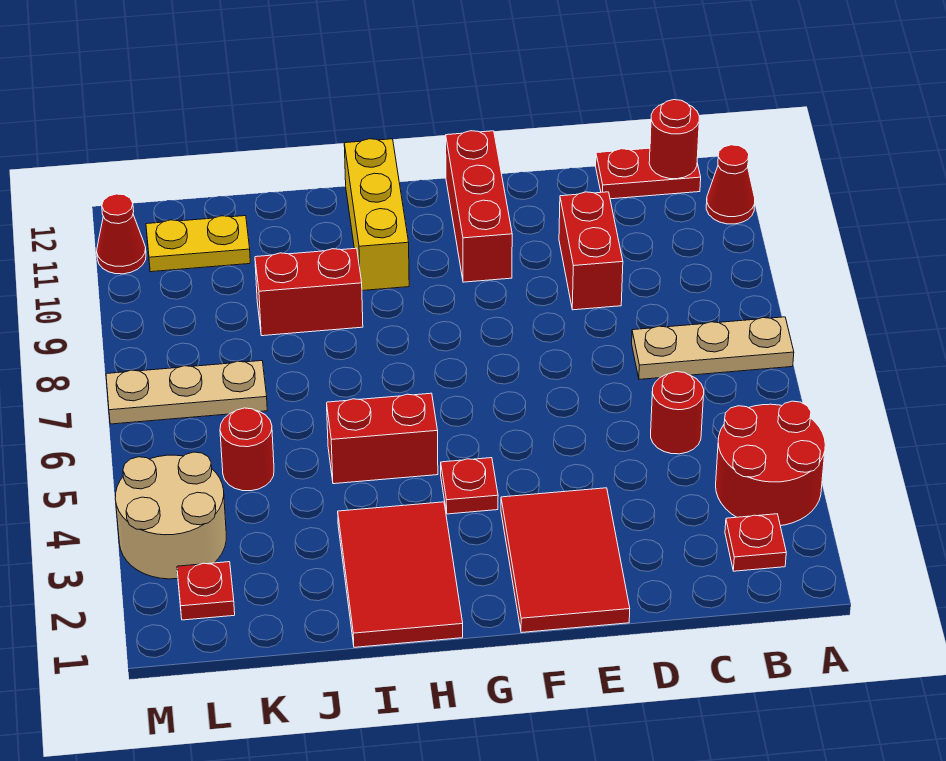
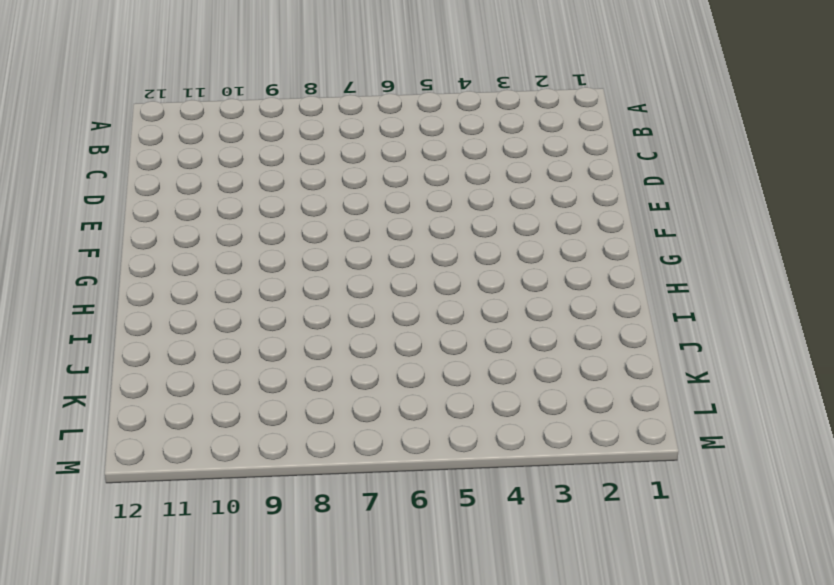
none -> red 2x2 round brick [716,401,825,526]
none -> tan 1x3 plate [632,317,794,379]
none -> red 1x1 cone [706,145,755,224]

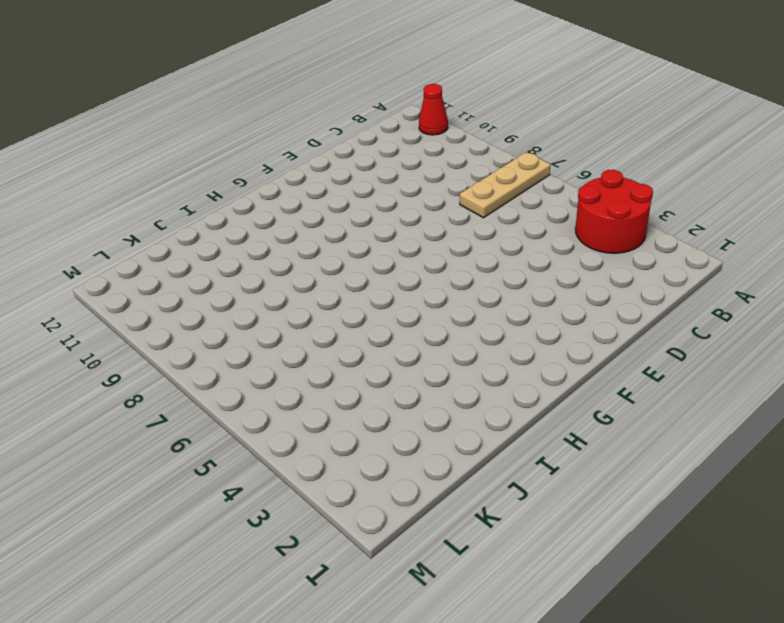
none -> red 1x1 plate [725,514,786,571]
none -> red 1x2 plate [596,148,701,199]
none -> red 1x1 round brick [651,372,704,454]

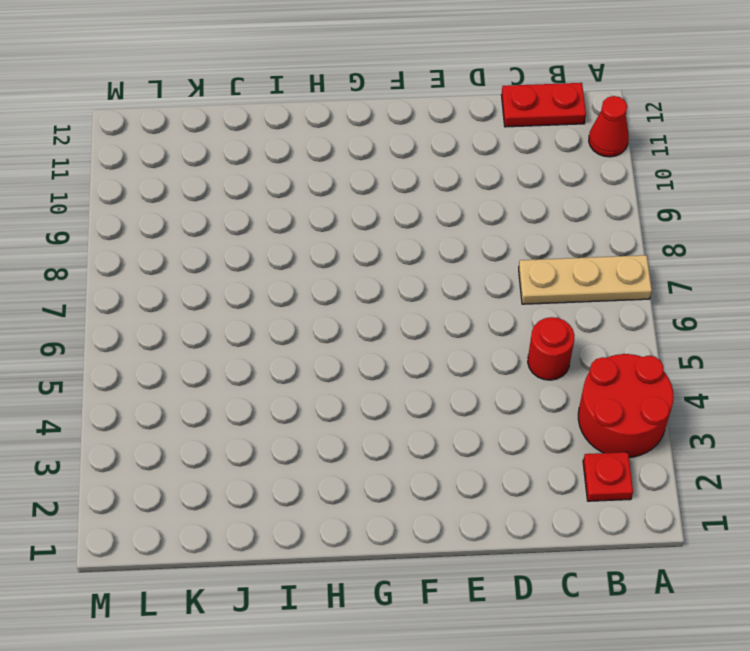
none -> red 1x2 brick [559,192,623,310]
none -> red 2x3 tile [501,488,630,633]
none -> red 1x3 brick [446,131,512,282]

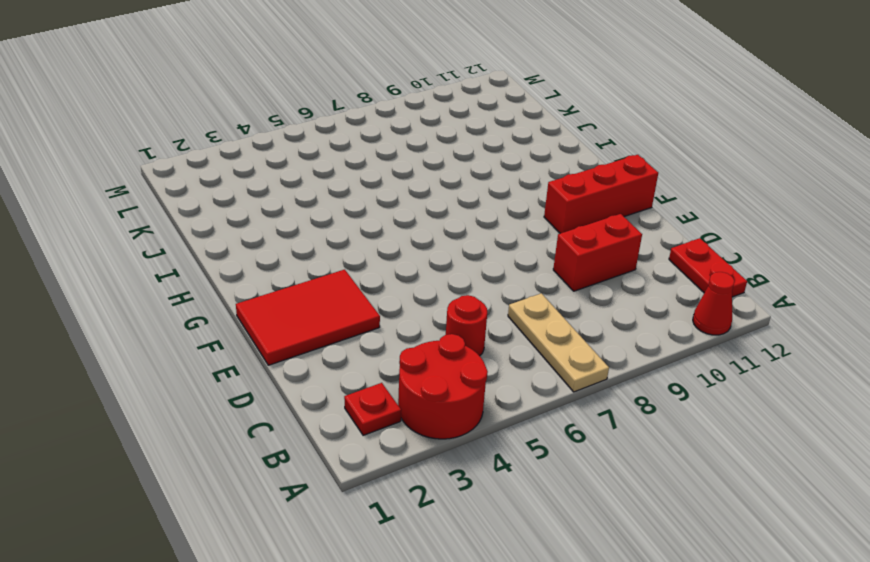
none -> red 1x1 plate [441,458,498,514]
none -> red 2x3 tile [338,502,463,647]
none -> red 1x2 brick [327,393,438,484]

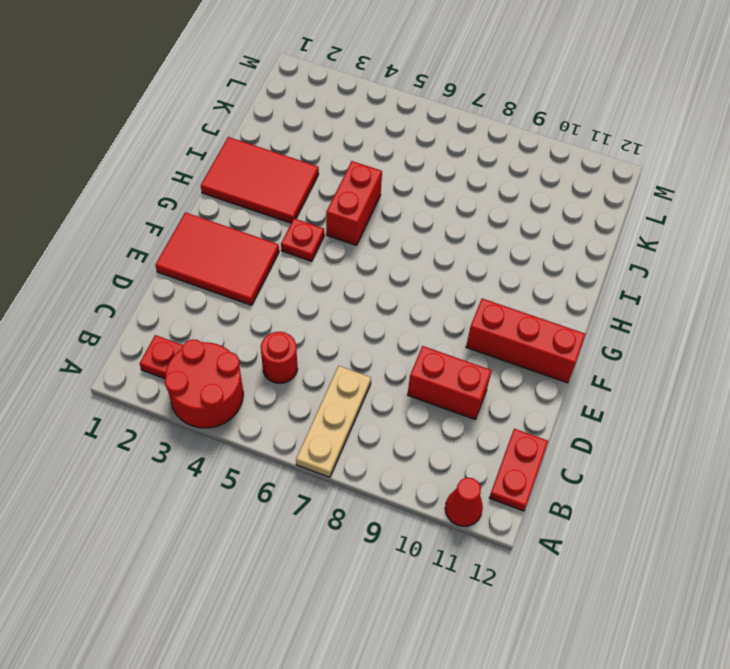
none -> yellow 1x3 brick [344,139,409,291]
none -> red 1x2 brick [255,248,363,336]
none -> red 1x1 round brick [220,408,274,491]

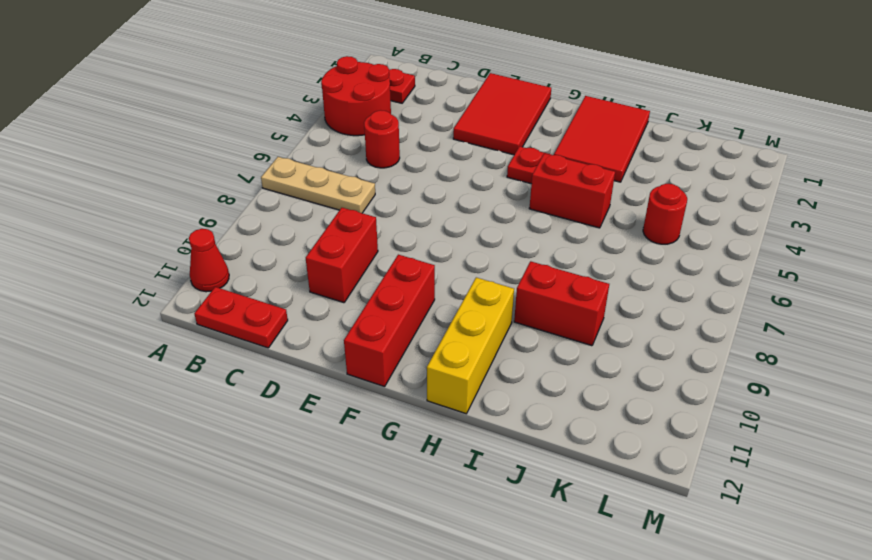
none -> tan 1x3 plate [106,361,267,424]
none -> yellow 1x2 plate [146,216,250,272]
none -> red 1x1 plate [177,562,235,620]

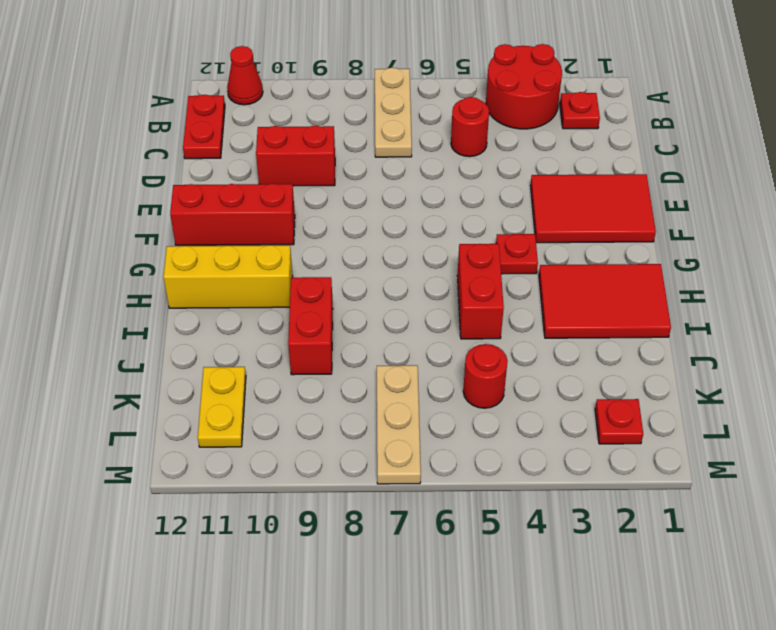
none -> tan 2x2 round brick [115,452,226,579]
none -> red 1x1 cone [97,194,146,274]
none -> red 1x1 round brick [649,100,699,179]

